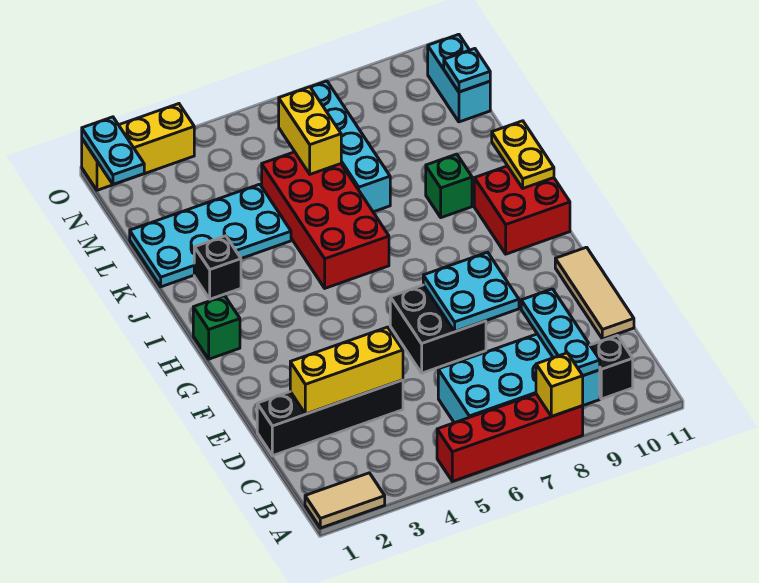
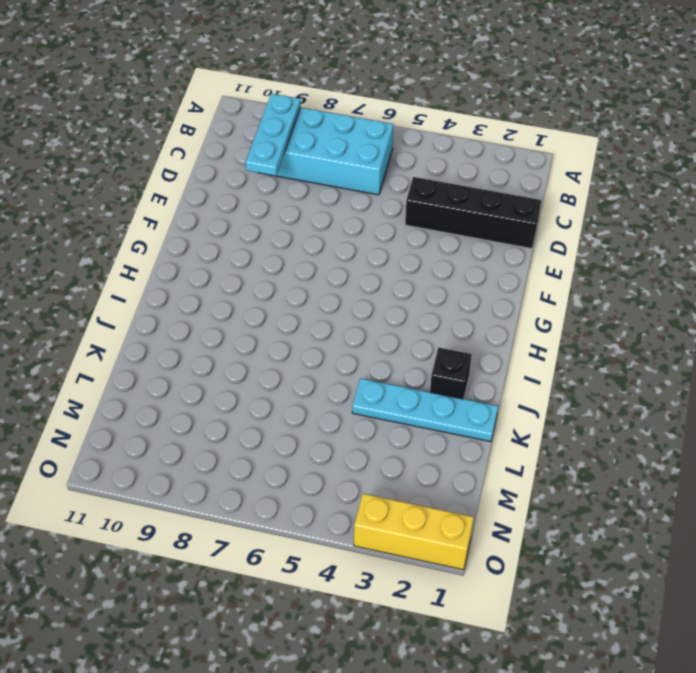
cyan 1x4 plate [352,378,498,442] -> cyan 2x4 plate [130,184,291,287]
none -> tan 1x2 tile [305,473,385,528]
none -> red 1x4 brick [437,394,583,481]
none -> black 1x1 brick [590,336,633,399]

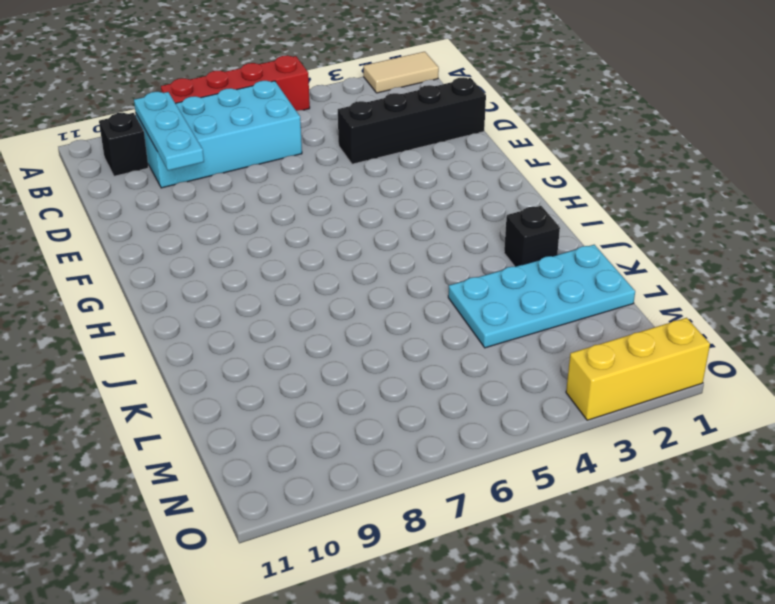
none -> tan 1x3 tile [555,247,634,339]
none -> black 2x2 brick [390,285,486,373]
none -> green 1x1 brick [193,296,240,359]

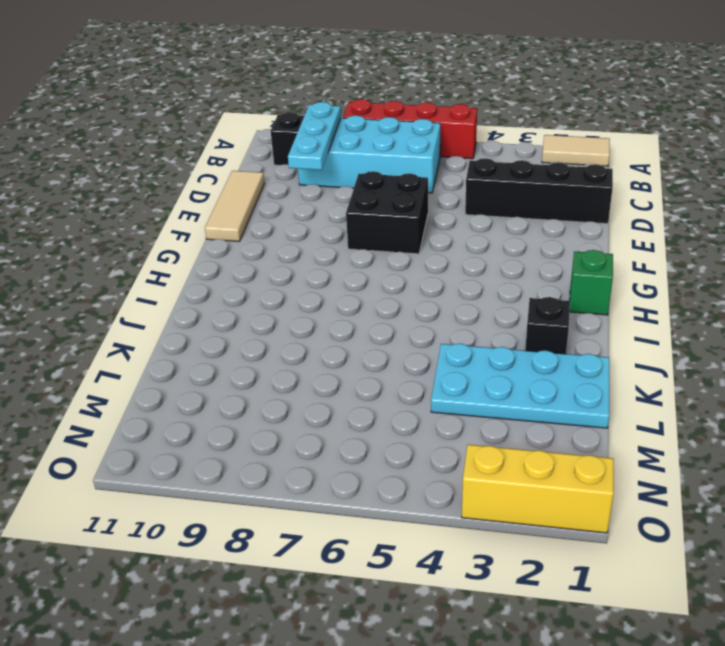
none -> red 2x2 brick [474,166,570,254]
none -> red 2x4 brick [262,152,389,288]
none -> green 1x1 brick [426,154,472,218]

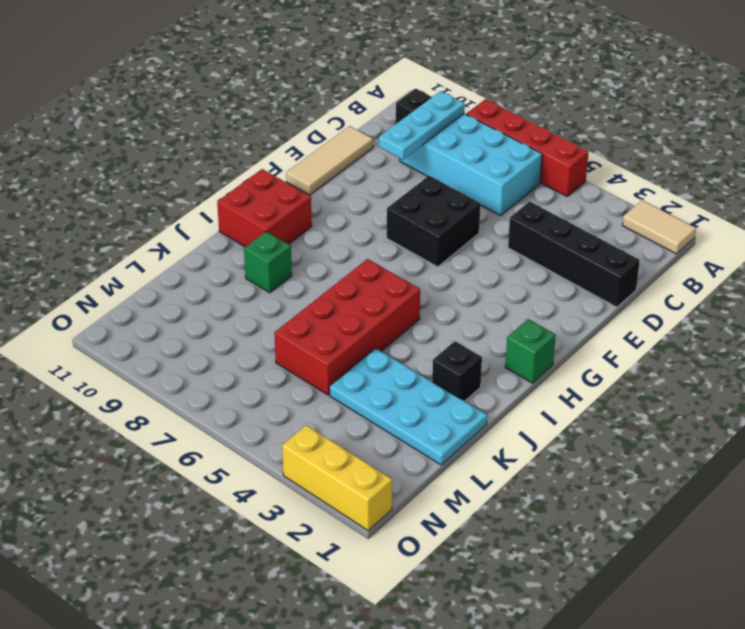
none -> cyan 1x4 brick [311,81,390,212]
none -> cyan 1x2 brick [428,34,490,122]
none -> yellow 1x1 brick [536,353,583,417]

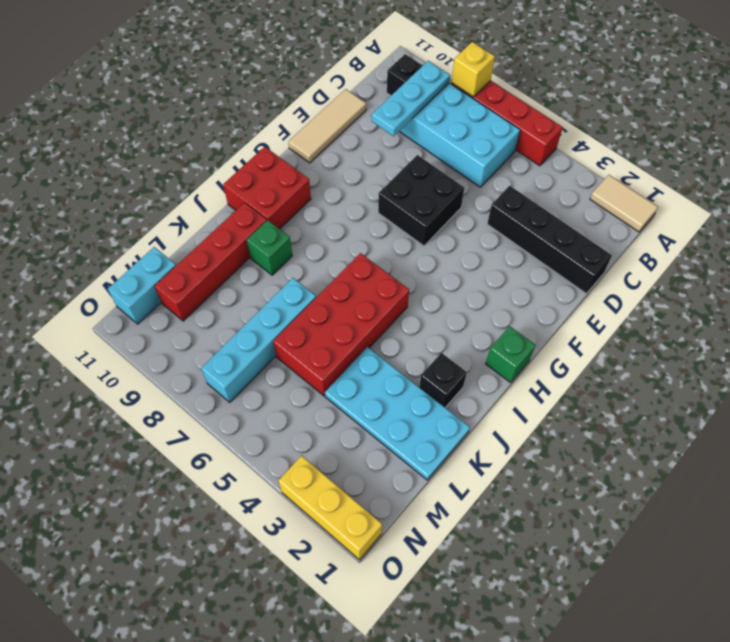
red 1x4 brick [155,203,267,321] -> none
none -> yellow 1x3 brick [290,327,403,414]
none -> cyan 2x2 plate [423,252,519,332]
none -> yellow 1x2 plate [492,121,554,188]

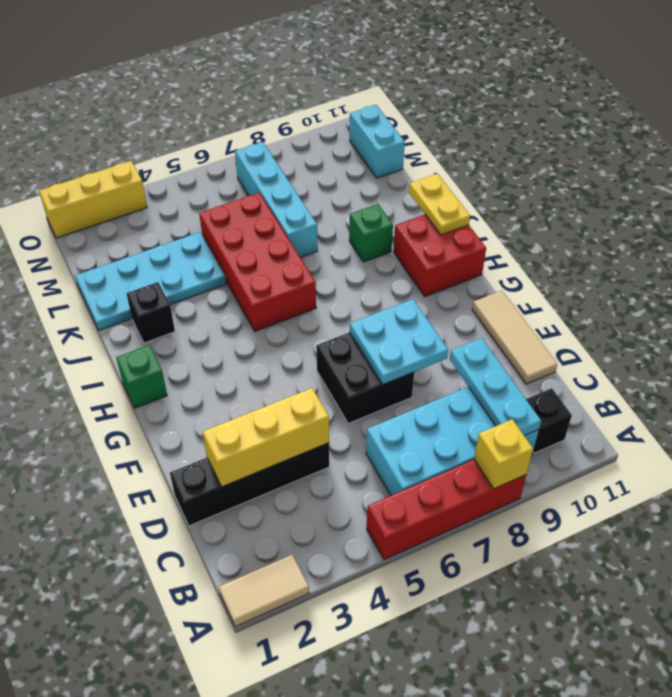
none -> yellow 1x2 brick [279,87,341,174]
none -> cyan 1x1 plate [444,49,490,92]
none -> cyan 1x2 plate [82,117,144,185]

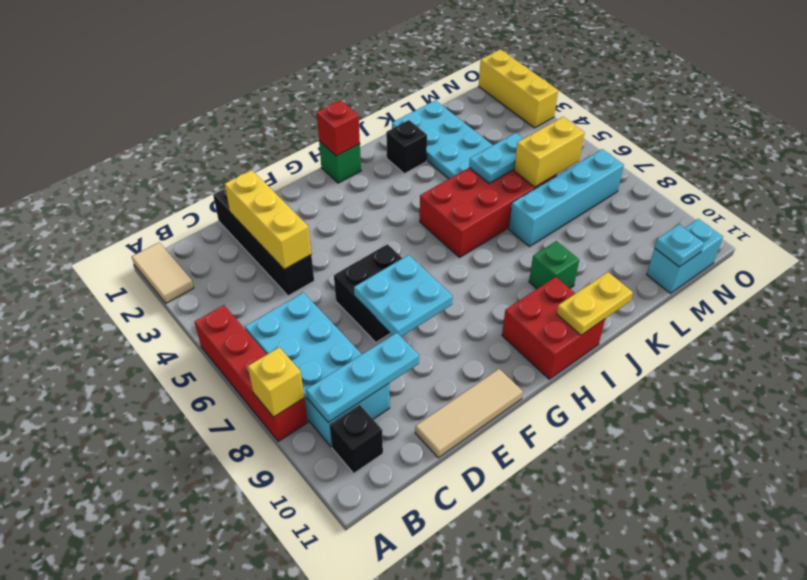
red 1x1 brick [317,100,360,156] -> none
cyan 1x2 plate [469,133,523,183] -> cyan 1x2 plate moved to [82,117,144,185]

